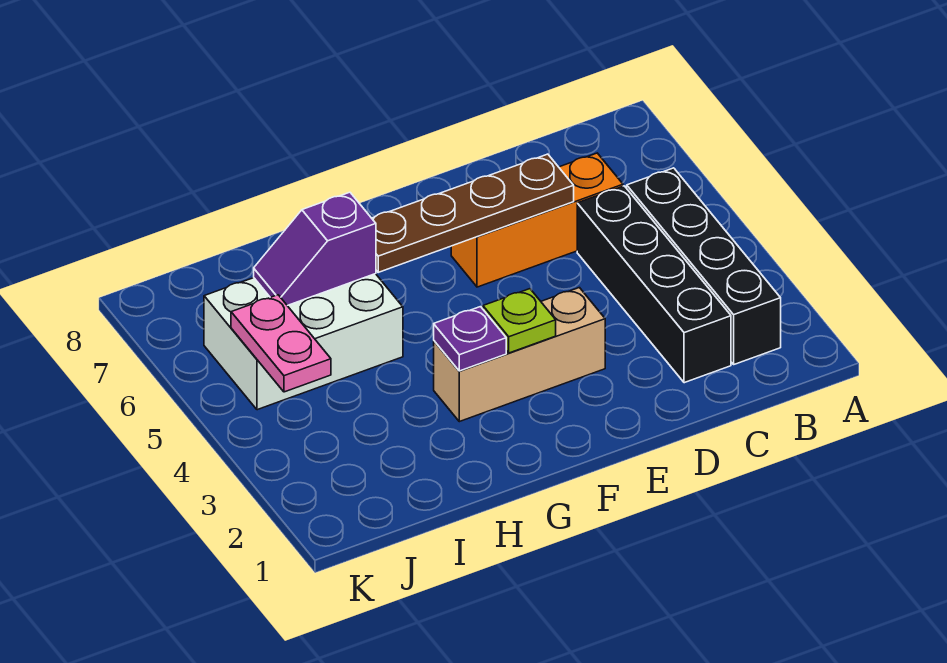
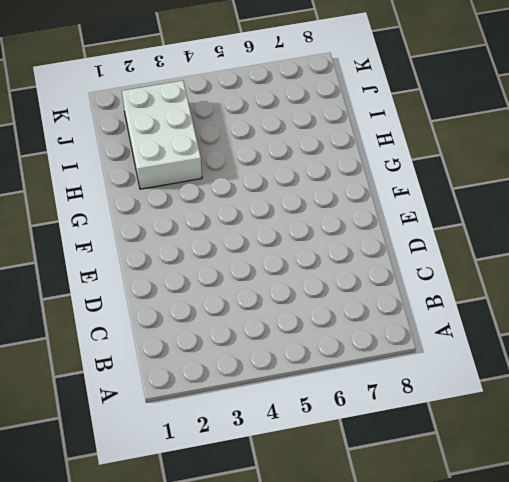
white 2x3 brick [122,81,202,189] -> white 2x3 brick moved to [204,274,403,410]
none -> black 1x4 brick [627,168,781,364]
none -> black 1x4 brick [577,186,731,383]

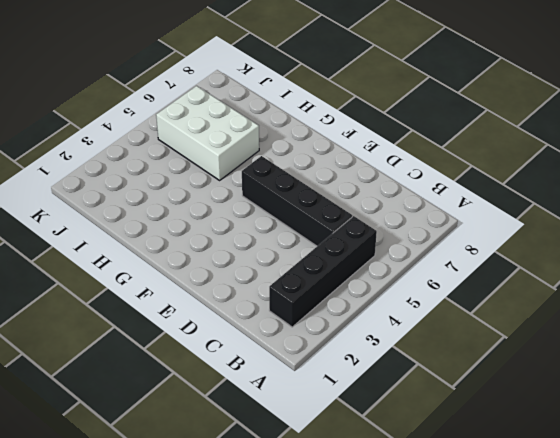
black 1x4 brick [242,156,352,246] -> black 1x4 brick turned to [577,186,731,383]
none -> orange 1x3 brick [451,153,623,287]
none -> tan 1x3 brick [434,288,605,422]

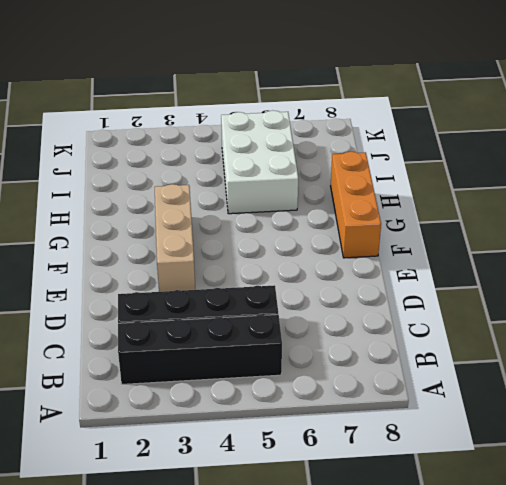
orange 1x3 brick [331,152,381,258] -> orange 1x3 brick moved to [451,153,623,287]
none -> brown 1x4 plate [372,154,574,272]
none -> lime 1x1 plate [483,289,556,353]

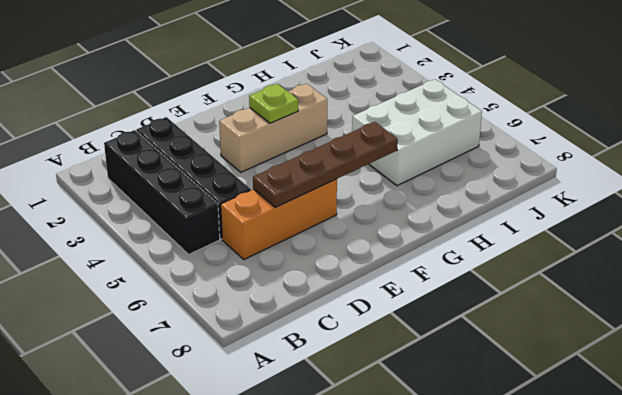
none -> purple 1x1 plate [434,307,506,371]
none -> purple 1x2 slope [254,192,376,306]

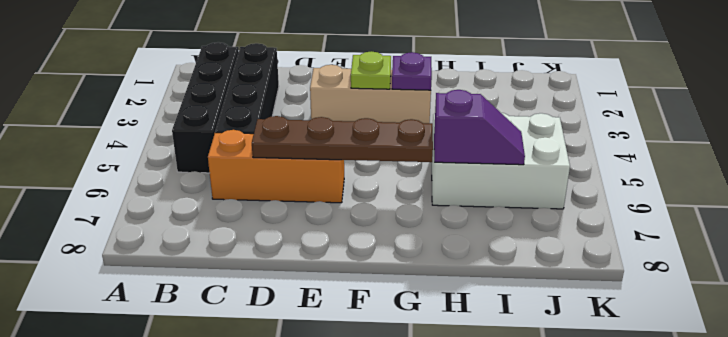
none -> pink 1x2 plate [231,295,331,392]

